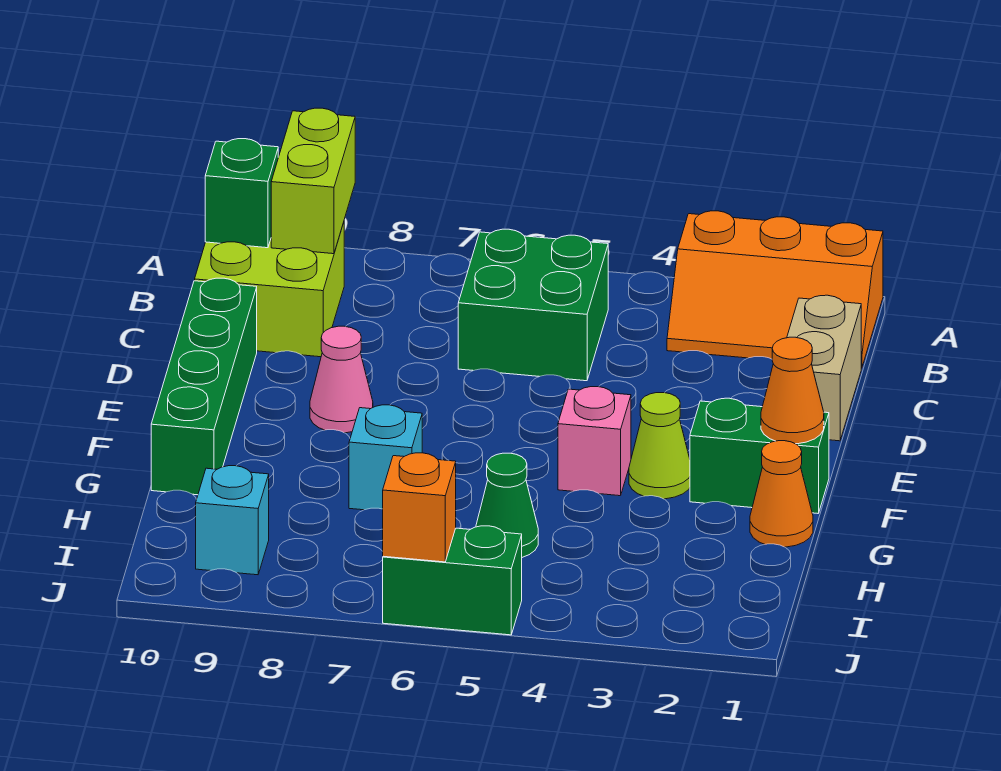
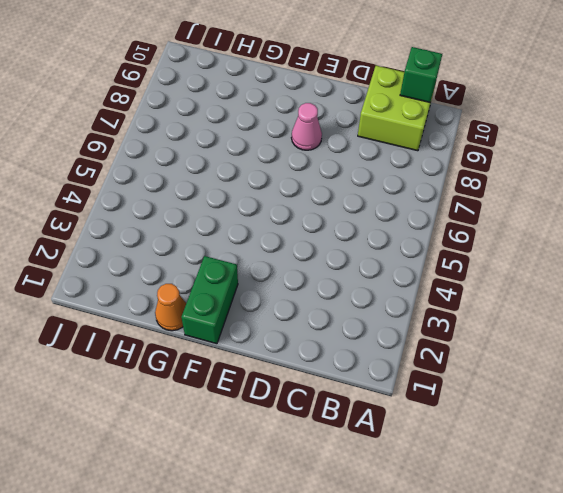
none -> orange 2x3 slope [667,211,883,368]
none -> green 2x2 brick [458,229,608,381]
none -> tan 1x2 brick [787,295,861,441]

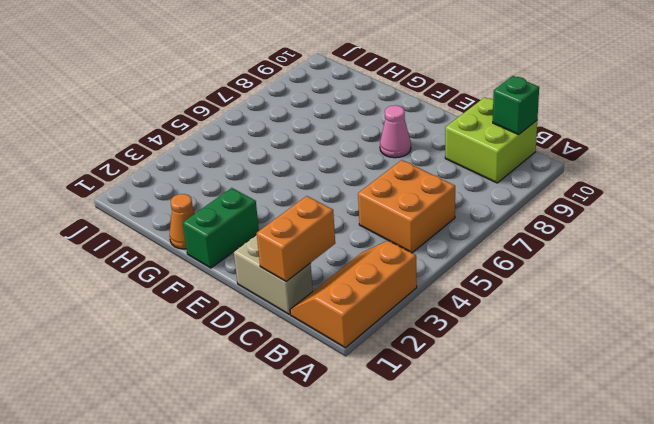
orange 2x2 brick [358,160,455,253] -> green 2x2 brick [458,229,608,381]
orange 1x2 brick [257,196,335,281] -> none
none -> green 1x4 brick [151,278,257,495]
none -> lime 1x1 cone [629,393,690,499]
none -> pink 1x1 brick [558,387,631,496]

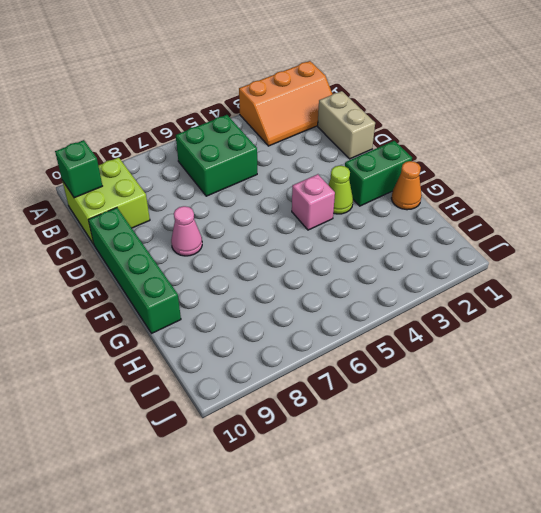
none -> cyan 1x1 brick [349,405,422,510]
none -> green 1x1 cone [476,453,538,557]
none -> cyan 1x1 brick [196,466,269,575]

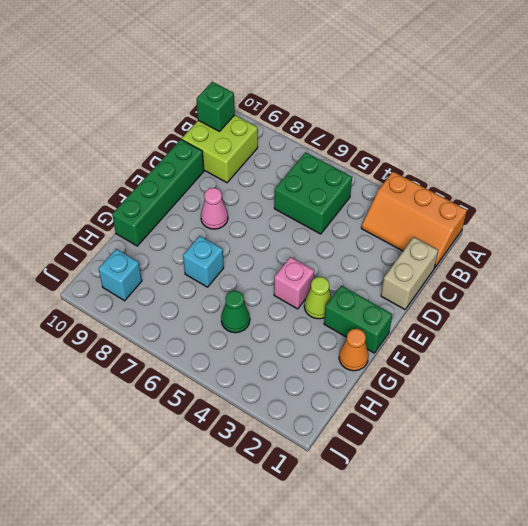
none -> green 1x2 brick [383,526,522,635]
none -> lime 1x2 brick [271,108,355,254]
none -> orange 1x1 cone [761,337,824,444]

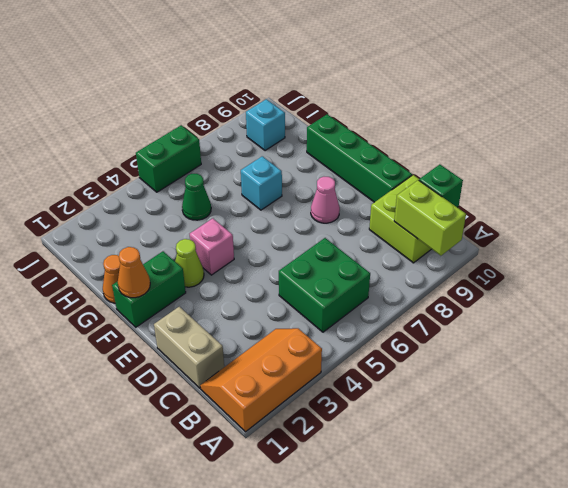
none -> orange 1x1 brick [383,453,456,562]

